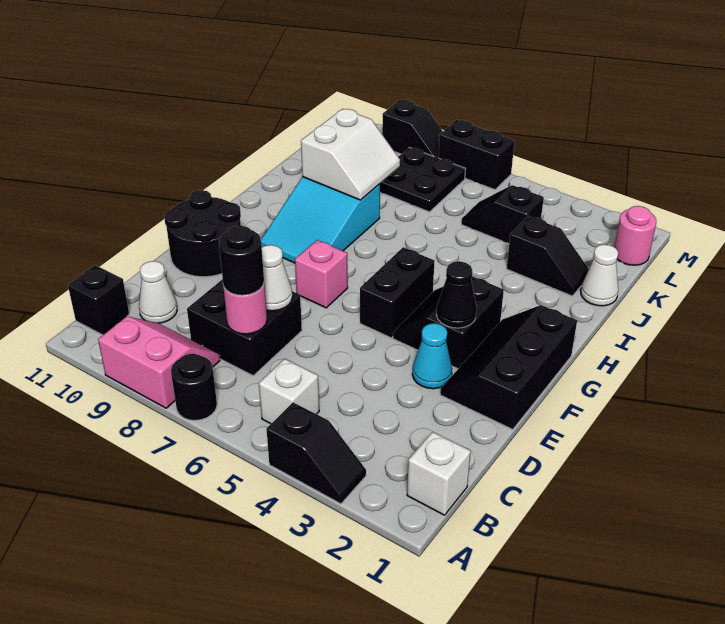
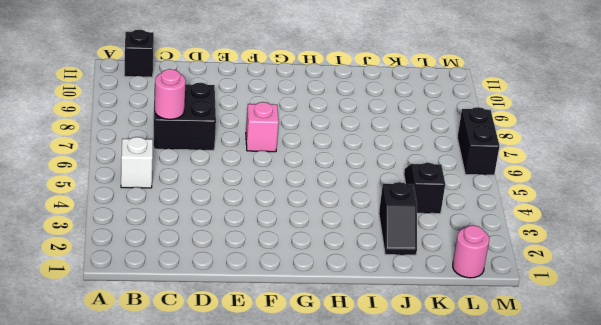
none -> black 1x2 slope [266,402,366,504]
none -> black 1x1 round brick [171,354,217,420]
none -> pink 2x2 slope [98,316,220,408]

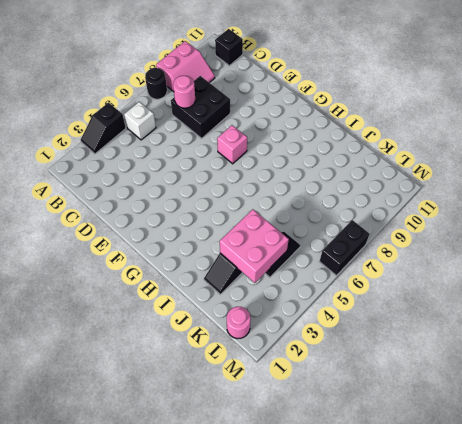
pink 2x2 brick [220,209,289,283] -> none
none -> white 1x1 brick [407,432,471,515]
none -> white 1x1 cone [139,261,177,323]
none -> black 2x3 slope [440,305,577,430]

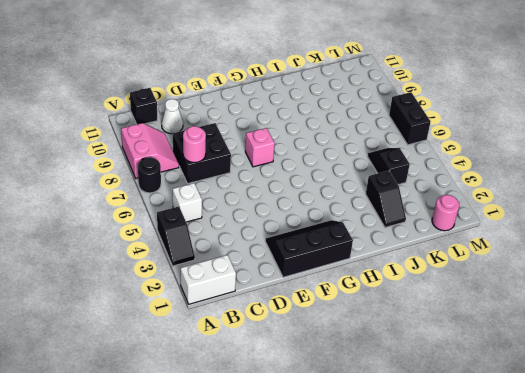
white 1x2 brick [181,255,236,304] -> white 1x1 brick [407,432,471,515]
none -> cyan 1x1 cone [412,323,452,389]
none -> black 2x2 round brick [164,190,241,277]
none -> black 2x2 slope [393,276,504,369]

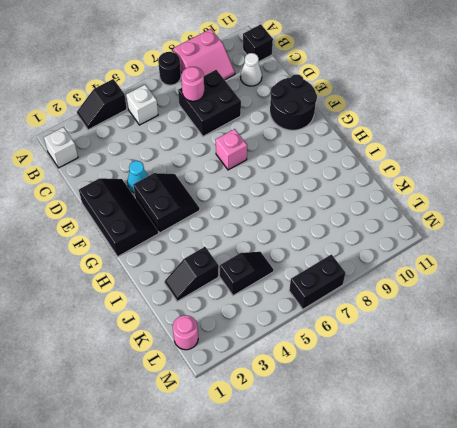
none -> black 1x2 brick [360,247,435,338]
none -> cyan 2x3 slope [261,177,380,263]
none -> white 1x1 cone [581,244,618,306]

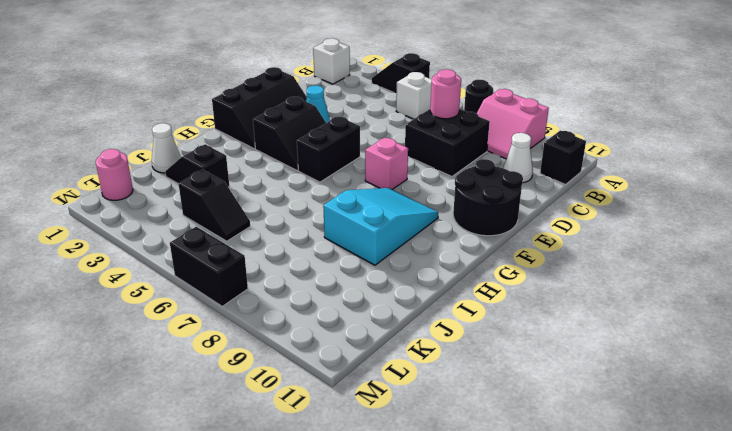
none -> black 2x2 plate [380,147,465,212]
none -> black 1x2 slope [382,100,443,158]
none -> white 1x1 cone [262,245,292,311]

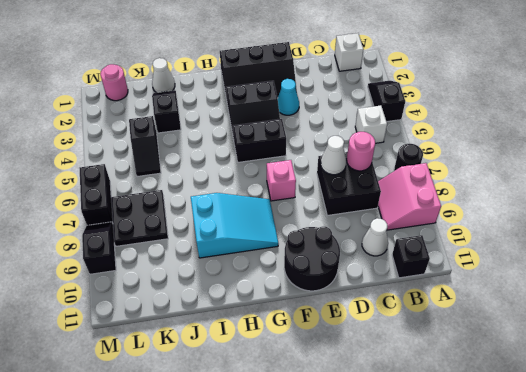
none -> black 1x1 cone [436,261,477,328]
none -> white 2x2 slope [301,109,400,200]
none -> black 1x1 round brick [219,226,264,295]

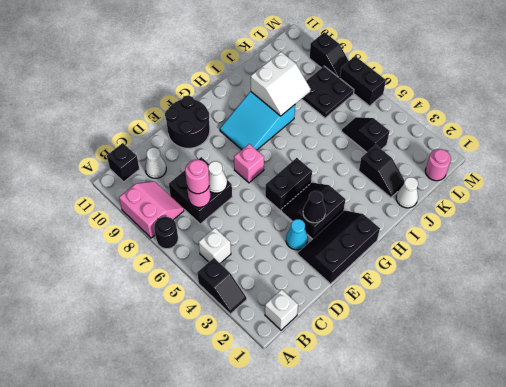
pink 1x1 round brick [185,160,209,194] -> black 1x1 round brick [219,226,264,295]

